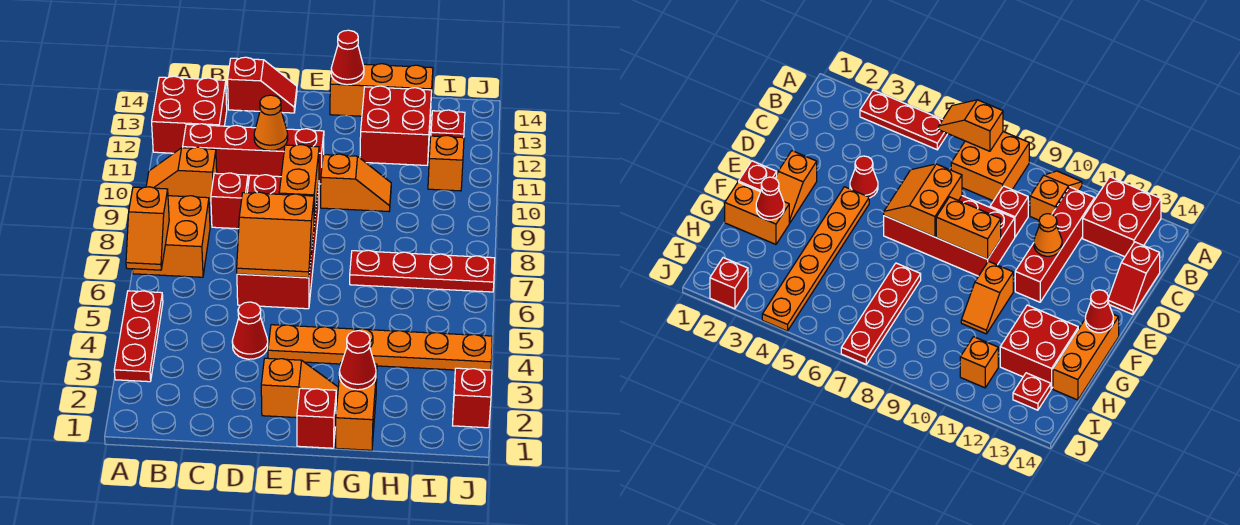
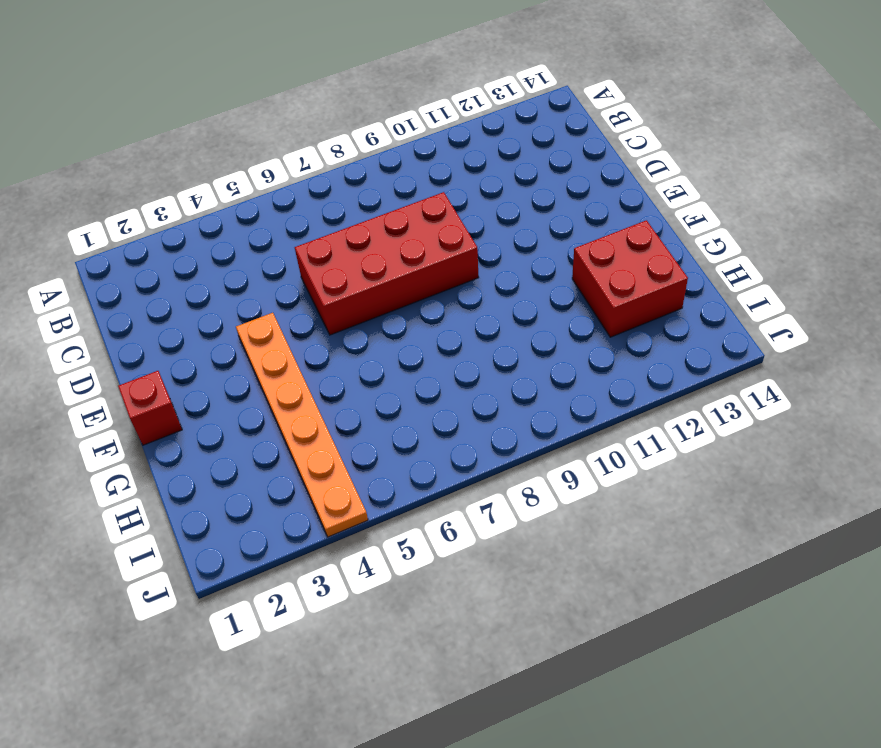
none -> red 1x3 plate [114,291,163,382]
none -> orange 2x2 brick [133,196,210,277]
none -> orange 1x2 slope [146,147,217,203]

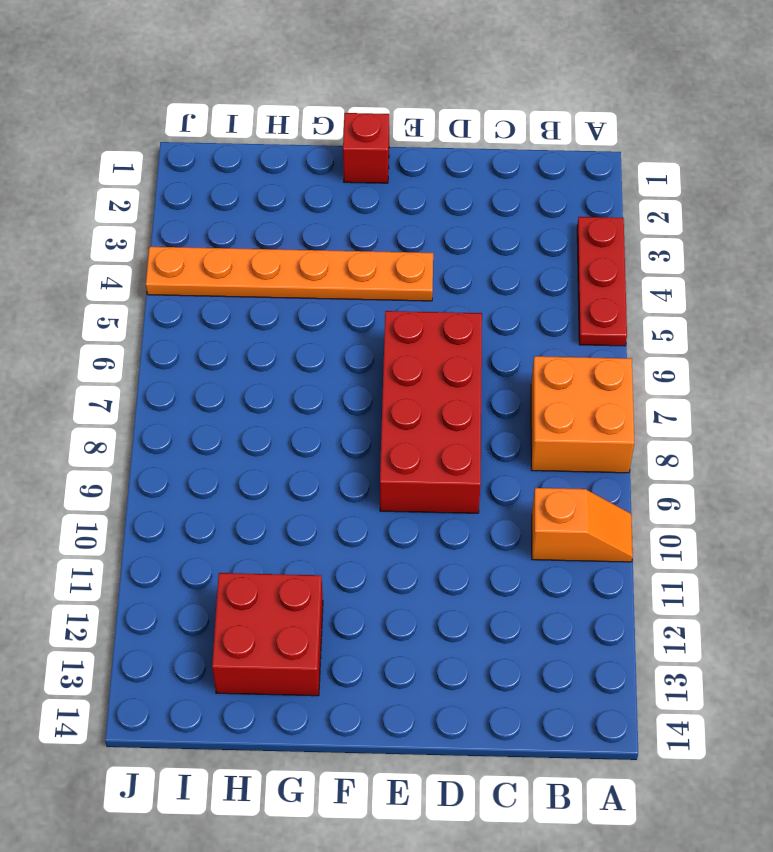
none -> red 2x2 brick [152,76,227,153]
none -> red 1x4 brick [183,124,324,184]
none -> red 1x1 brick [211,173,248,229]

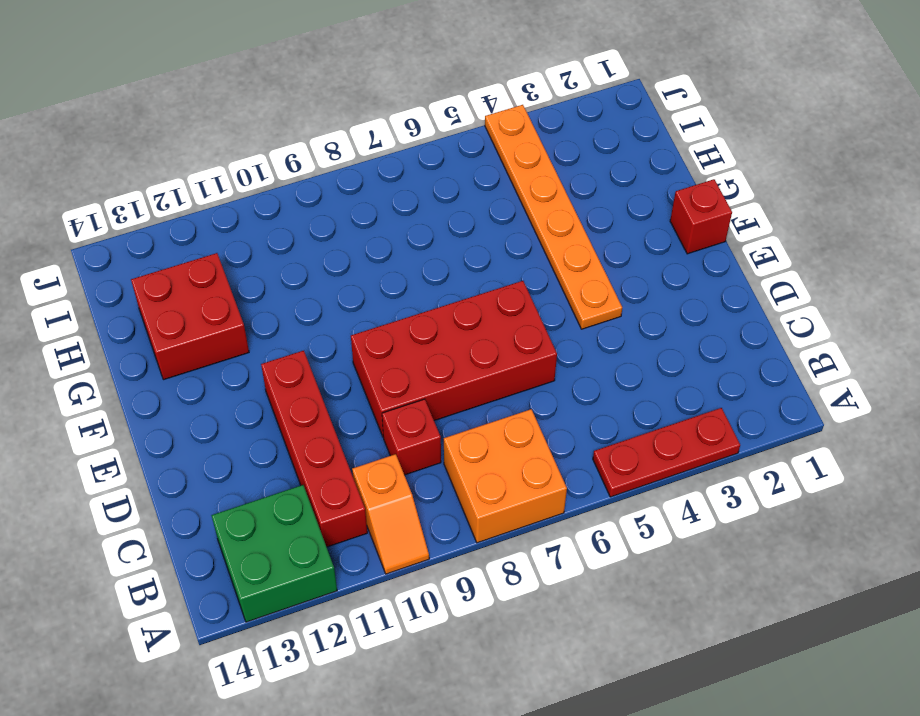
green 2x2 brick [211,485,337,622] -> red 2x2 brick [152,76,227,153]
none -> red 1x2 slope [228,57,297,113]
none -> red 1x1 cone [232,302,268,359]
none -> orange 1x2 slope [261,358,338,418]

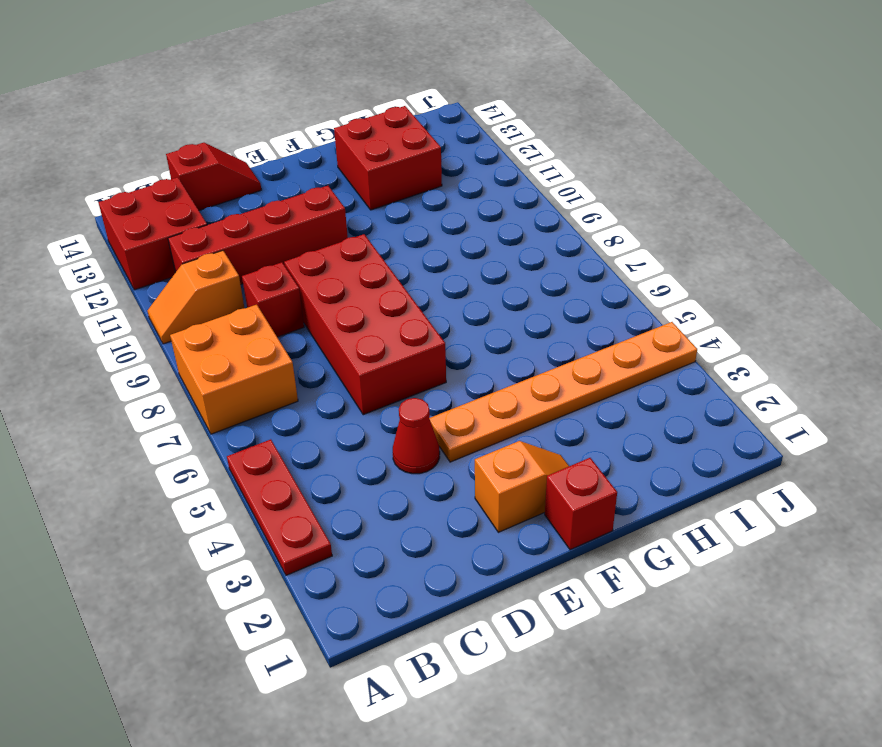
none -> orange 1x2 slope [321,154,391,211]
none -> orange 1x3 brick [330,63,433,116]
none -> orange 1x2 brick [336,362,377,450]

